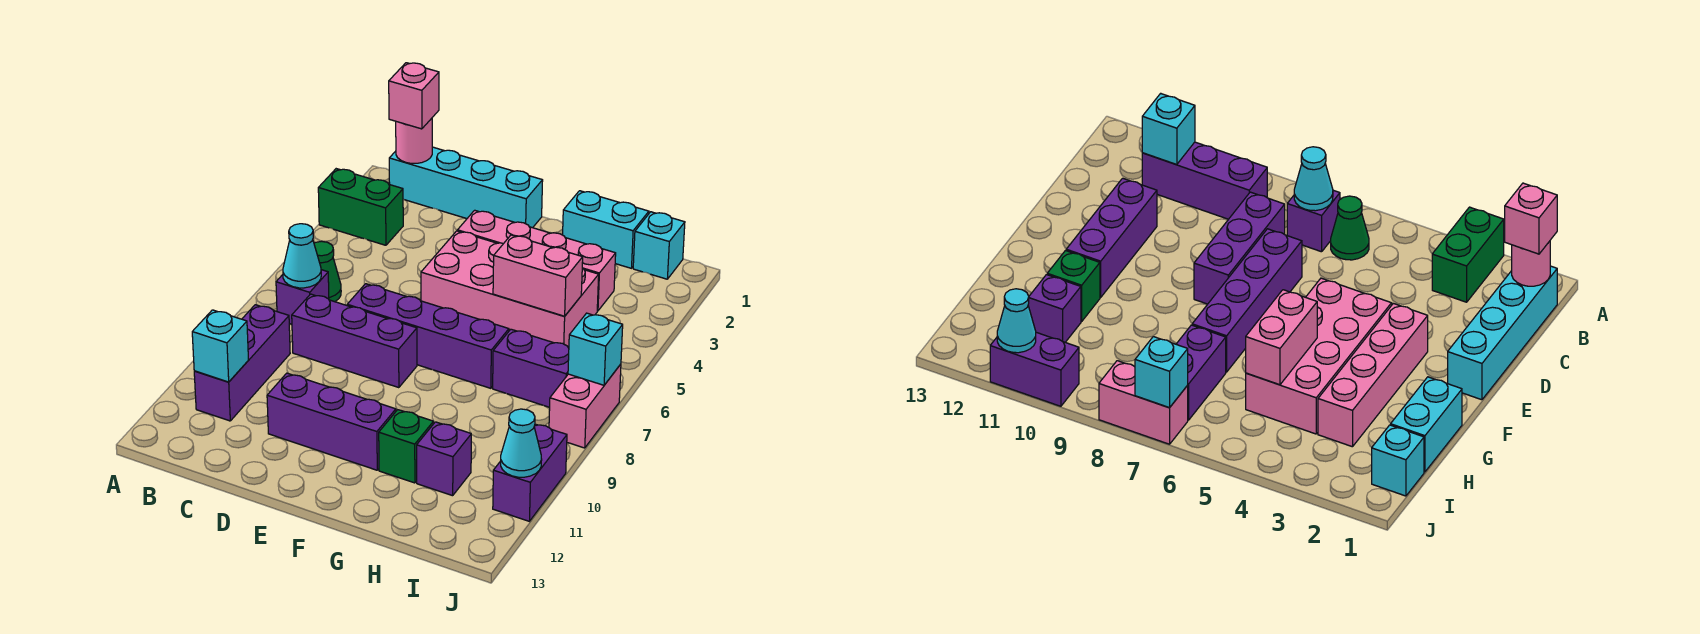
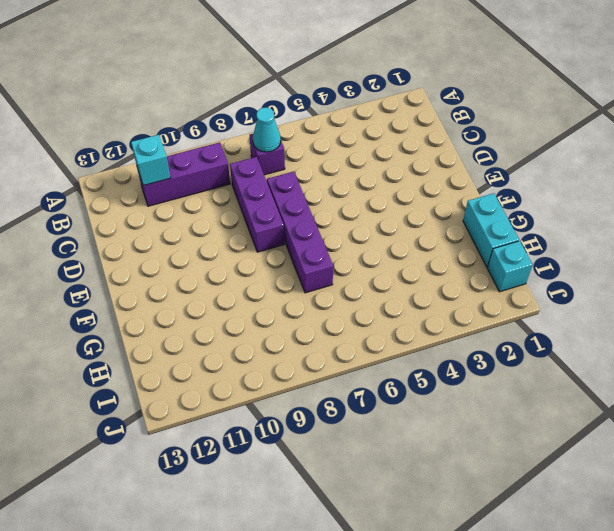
none -> green 1x2 brick [318,169,403,245]
none -> cyan 1x4 brick [389,147,543,228]
none -> green 1x1 cone [314,241,341,302]

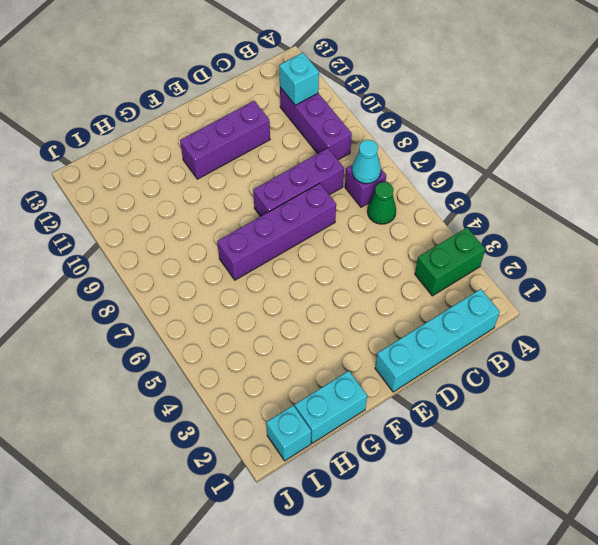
none -> pink 1x4 brick [457,210,616,311]
none -> pink 2x4 brick [421,231,599,347]
none -> green 1x1 brick [379,410,433,483]

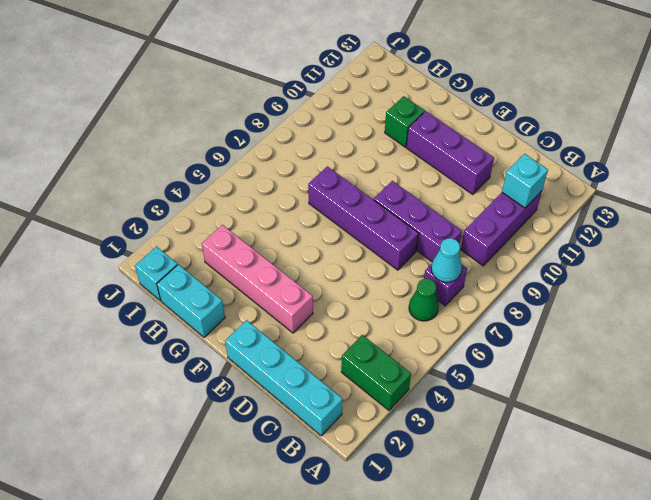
none -> pink 2x4 brick [421,231,599,347]
none -> purple 1x2 brick [493,329,569,407]
none -> purple 1x1 brick [417,422,471,496]

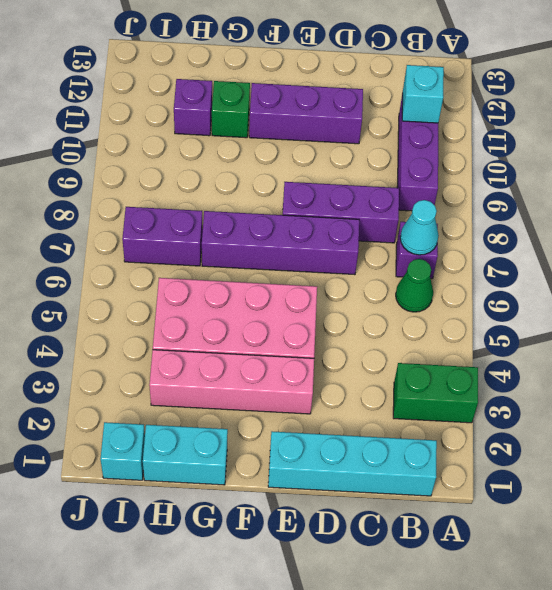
none -> pink 1x2 brick [549,364,621,448]
none -> purple 1x2 brick [493,424,567,521]
none -> pink 1x1 round brick [396,118,432,163]

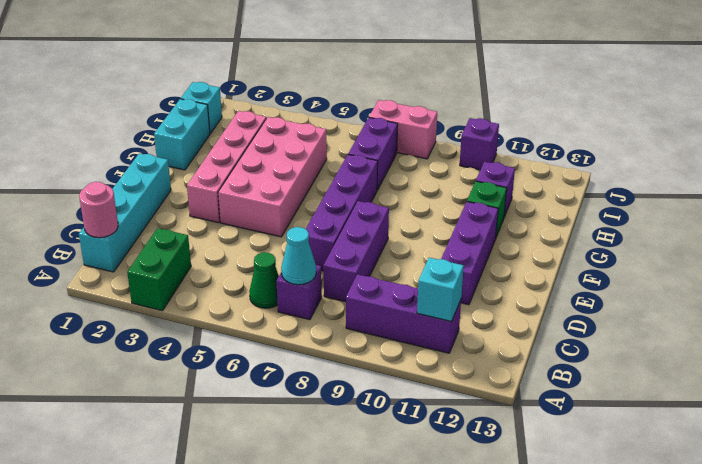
purple 1x1 brick [460,118,499,170] -> purple 1x2 brick [493,424,567,521]
none -> pink 1x2 brick [493,235,583,316]
none -> cyan 1x1 brick [568,313,623,385]
none -> cyan 1x1 cone [501,409,542,477]

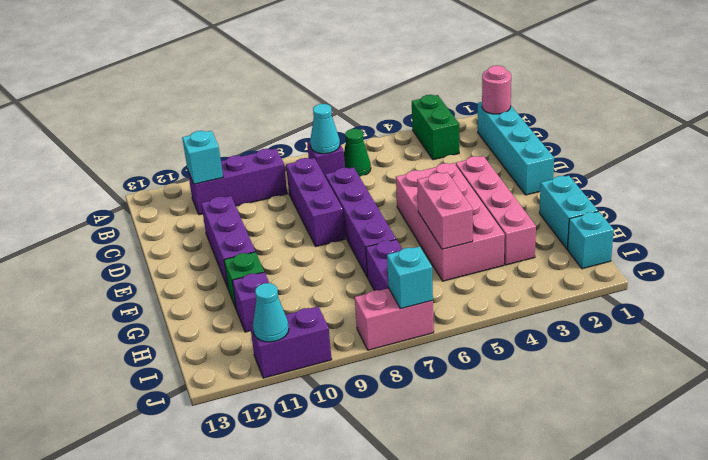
none -> pink 1x1 brick [389,63,439,129]

